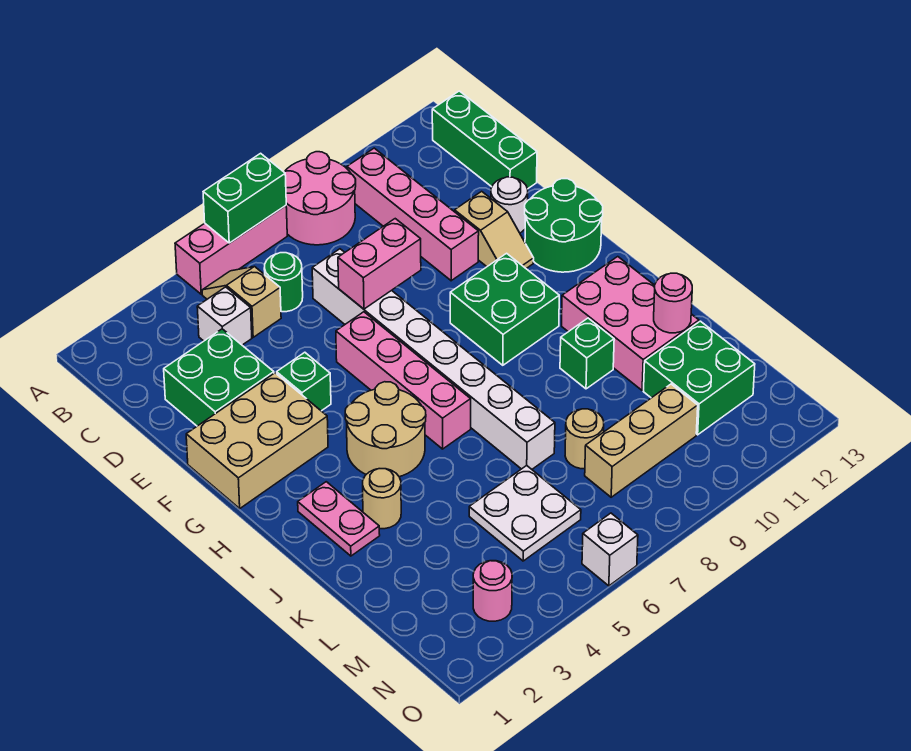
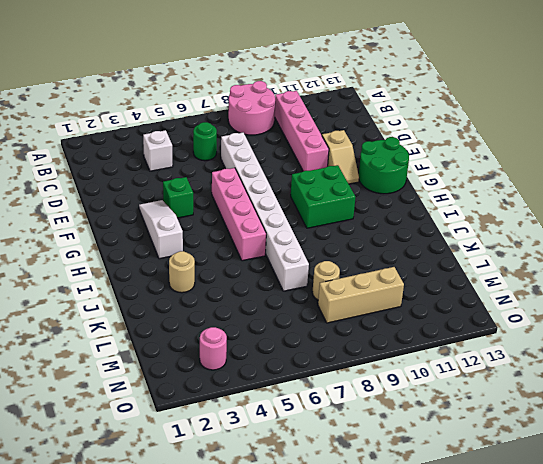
white 1x3 slope [139,200,183,259] -> tan 2x3 brick [186,373,328,508]
none -> pink 1x3 brick [175,206,287,294]
none -> tan 1x2 slope [202,266,281,337]
none -> green 1x3 brick [432,91,537,189]
none -> green 2x2 brick [164,329,274,426]

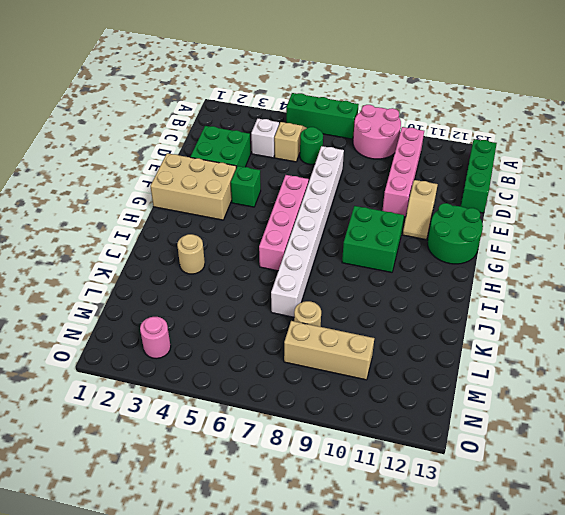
green 1x3 brick [286,93,359,139] -> pink 1x3 brick [175,206,287,294]
none -> white 1x1 round brick [491,177,528,233]
none -> tan 2x2 round brick [345,382,426,477]
none -> pink 1x2 plate [298,482,380,556]
none -> pink 2x3 brick [562,257,699,390]

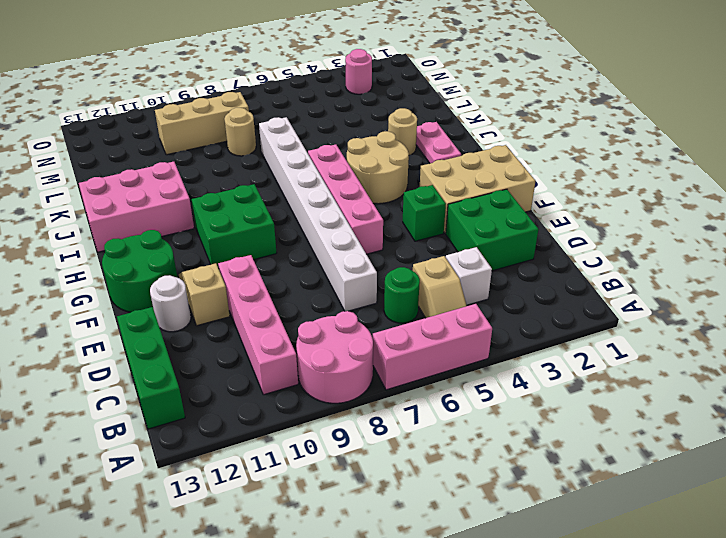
pink 2x3 brick [79,162,194,252] -> pink 2x3 brick turned to [562,257,699,390]
none -> green 1x1 brick [560,318,614,389]
none -> white 2x2 plate [469,466,581,561]
none -> green 2x2 brick [644,321,755,435]
none -> white 1x1 brick [582,513,638,586]

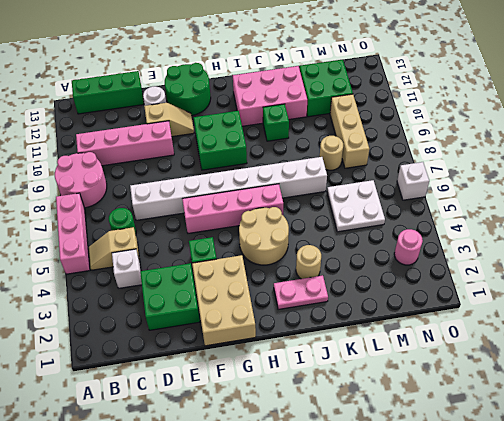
none -> green 1x2 brick [203,153,286,243]
none -> pink 1x2 brick [338,219,421,309]
none -> pink 1x1 round brick [654,273,692,333]

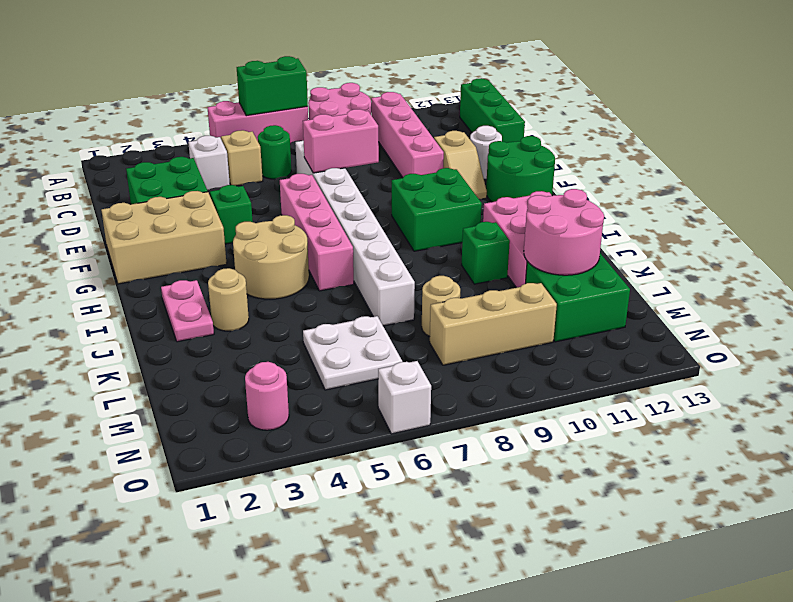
pink 2x2 round brick [524,189,604,275] -> pink 1x1 round brick [654,273,692,333]

